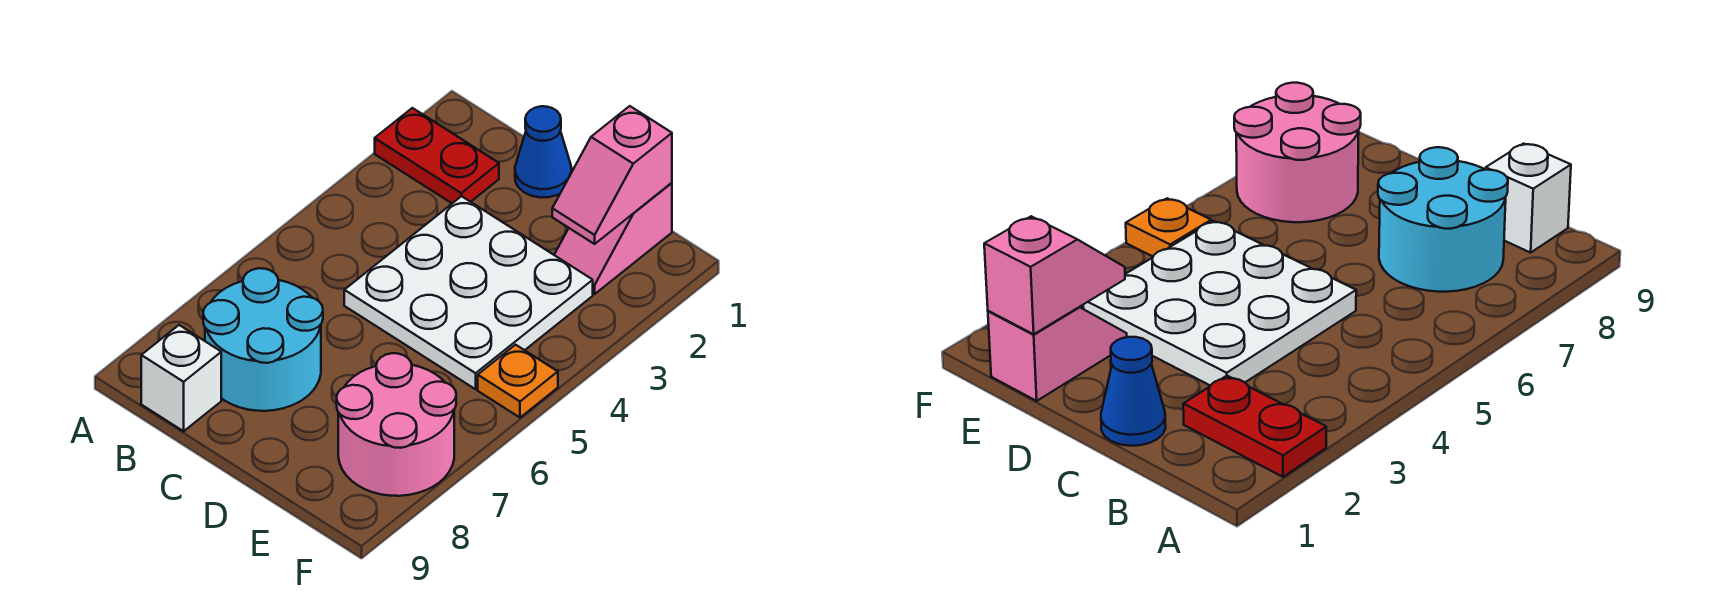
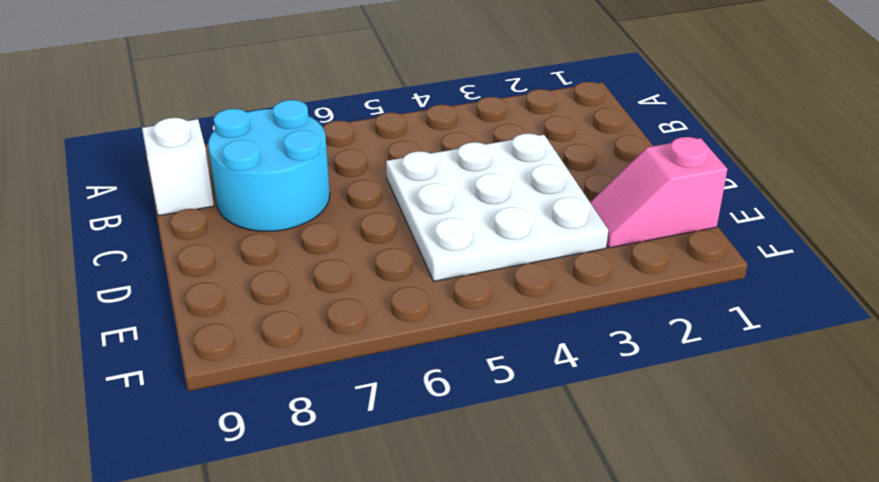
none -> red 1x2 plate [375,108,499,203]
none -> blue 1x1 cone [515,106,571,198]

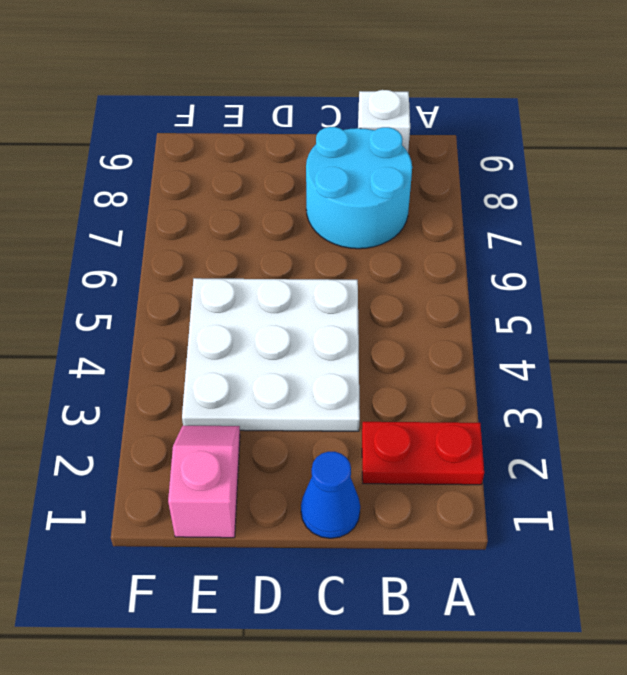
none -> pink 2x2 round brick [337,353,456,496]
none -> orange 1x1 plate [478,345,558,418]

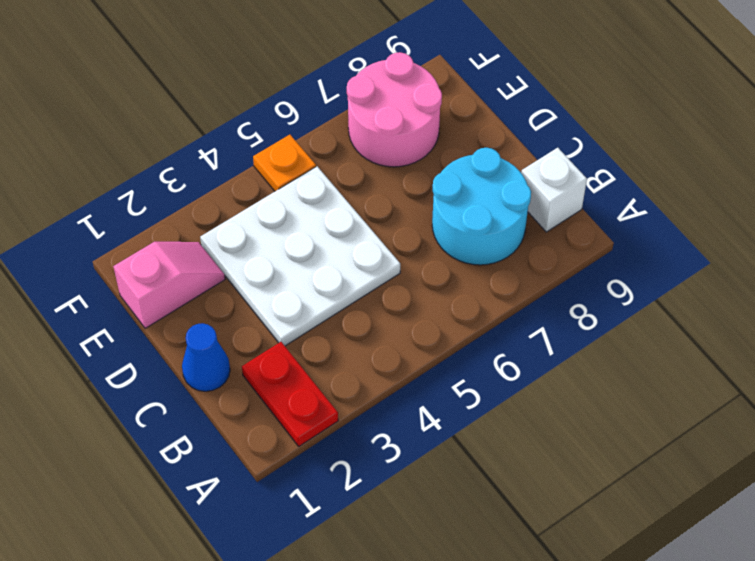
none -> pink 1x2 slope [552,106,672,244]

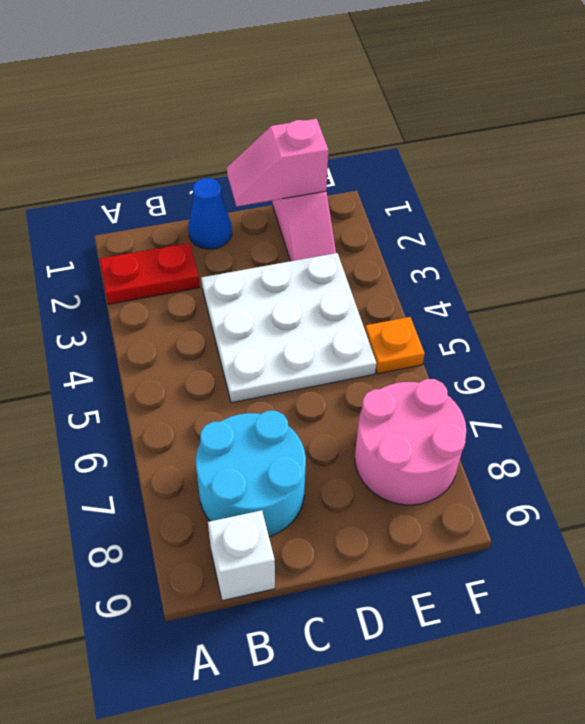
pink 1x2 slope [227,119,328,206] -> pink 1x2 slope turned to [552,106,672,244]

